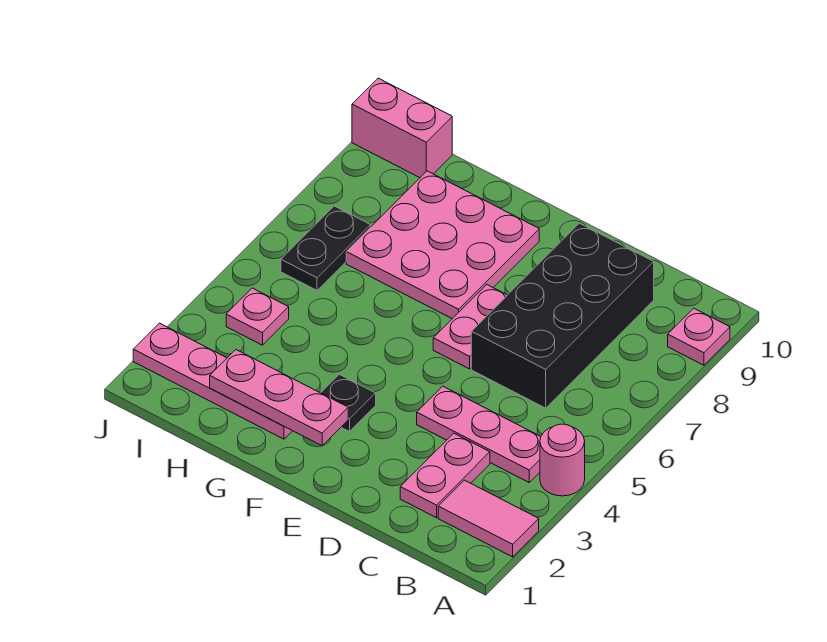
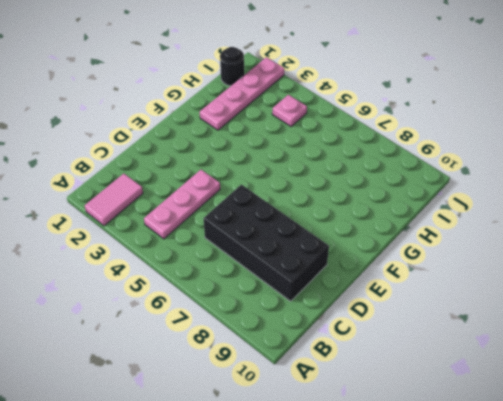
black 1x1 round brick [220,47,244,86] -> none
none -> pink 1x1 round brick [540,424,585,496]
none -> pink 1x1 plate [668,308,730,365]
none -> pink 1x2 plate [400,433,490,518]

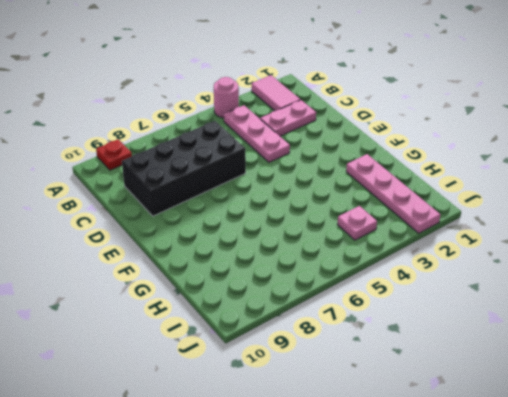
red 1x1 plate [96,139,132,170] -> pink 1x1 plate [668,308,730,365]
none -> pink 1x2 plate [433,284,507,369]
none -> black 1x1 plate [321,374,376,431]
none -> pink 3x3 plate [346,171,539,319]

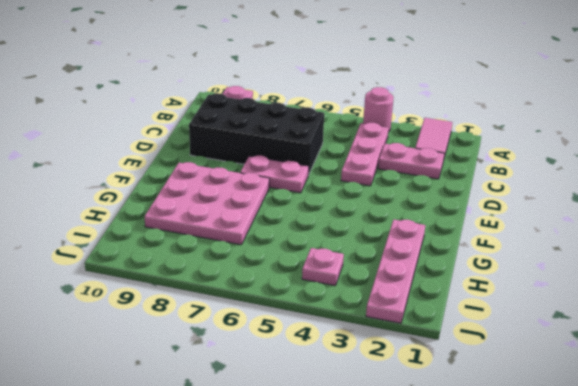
none -> black 1x1 plate [321,374,376,431]
none -> black 1x2 plate [281,206,370,290]
none -> pink 1x2 brick [352,78,452,178]

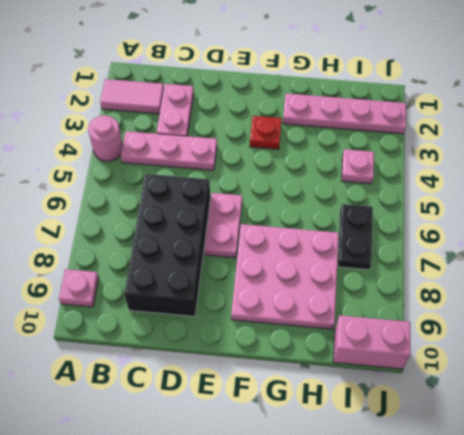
red 1x1 plate [250,116,282,149] -> black 1x1 plate [321,374,376,431]
none -> pink 1x3 plate [210,350,348,446]

